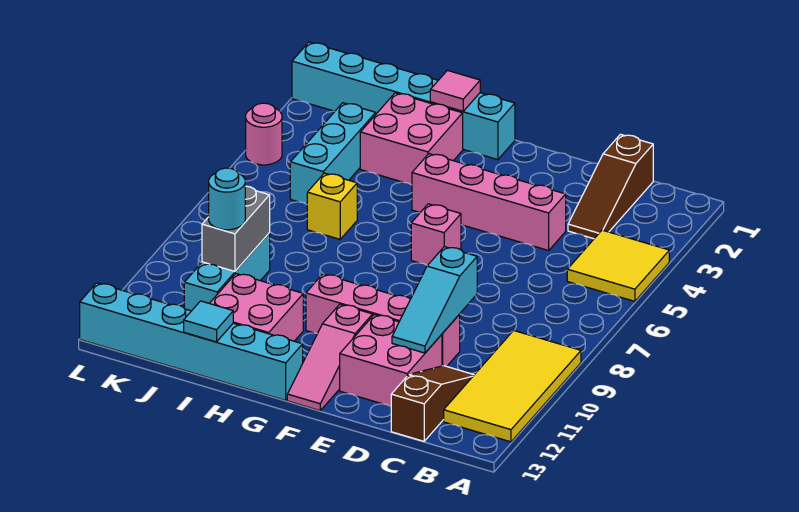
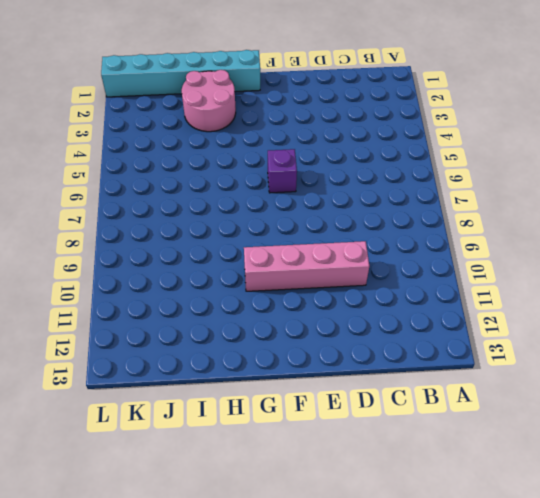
purple 1x1 brick [268,149,297,193] -> pink 1x1 brick [411,204,461,265]
pink 2x2 round brick [182,70,236,132] -> pink 2x2 brick [360,93,463,185]
none -> yellow 2x2 tile [567,230,669,301]
none -> yellow 2x4 tile [444,330,581,442]
none -> brown 1x3 slope [568,134,653,239]

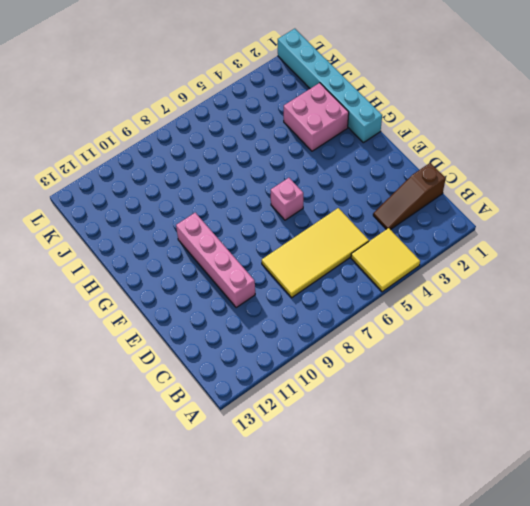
yellow 2x4 tile [262,208,369,298] -> yellow 2x4 tile moved to [444,330,581,442]
none -> brown 1x3 slope [391,366,474,441]
none -> pink 1x4 brick [412,154,566,251]
none -> pink 2x2 brick [340,315,442,406]

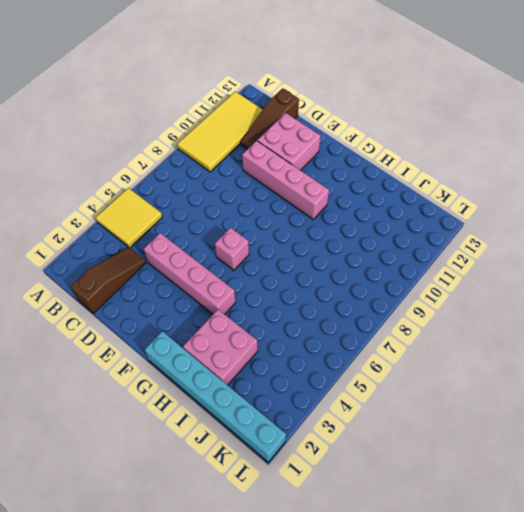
none -> pink 1x3 slope [287,304,373,411]
none -> cyan 1x6 brick [80,283,303,400]
none -> pink 2x2 brick [210,274,303,341]

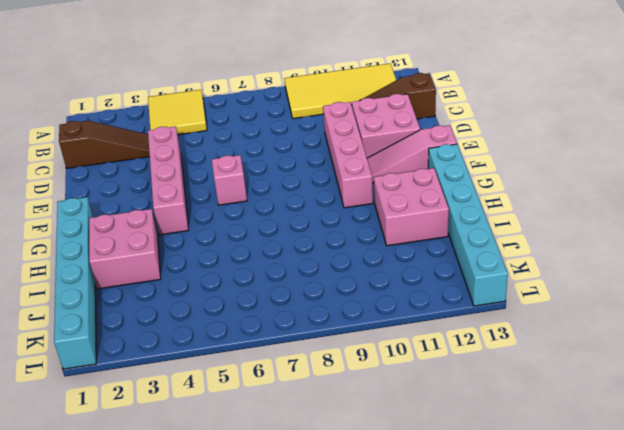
pink 1x3 slope [367,125,457,183] -> pink 1x3 slope turned to [287,304,373,411]
none -> yellow 1x1 brick [307,173,357,239]
none -> cyan 1x3 brick [290,103,376,204]
none -> cyan 1x3 brick [184,233,270,311]

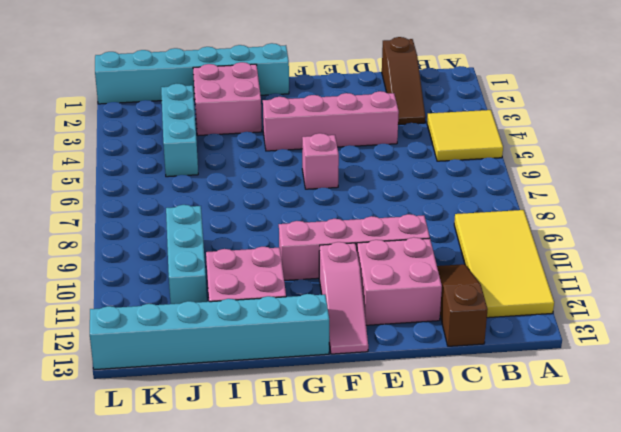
none -> yellow 1x1 brick [307,173,357,239]
none -> pink 1x1 round brick [246,103,282,165]
none -> cyan 1x3 slope [392,247,477,353]

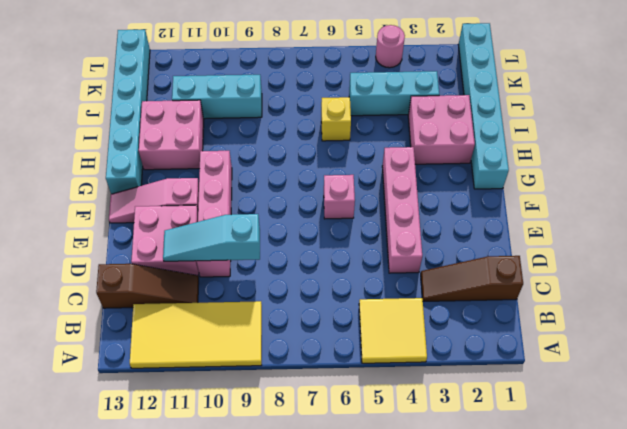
none -> pink 1x1 tile [430,70,480,111]
none -> cyan 1x1 tile [184,301,233,342]
none -> grey 1x2 brick [202,186,270,271]

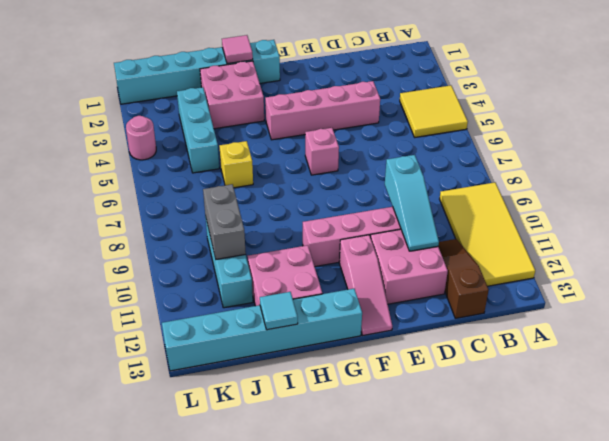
none -> brown 1x3 slope [568,134,653,239]
none -> cyan 1x1 round brick [209,168,245,230]

